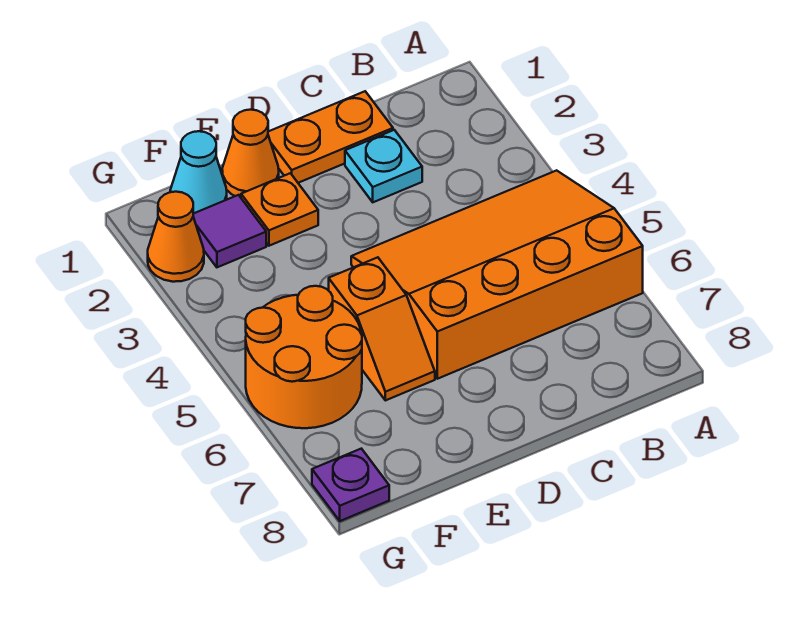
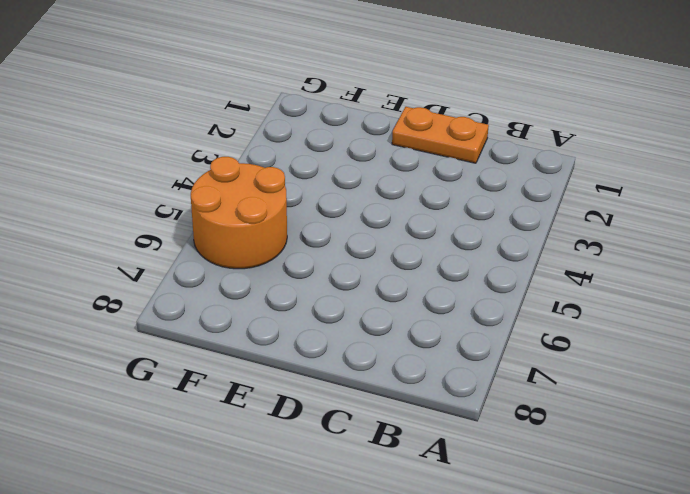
none -> orange 3x4 slope [351,170,643,379]
none -> cyan 1x1 plate [345,130,422,202]

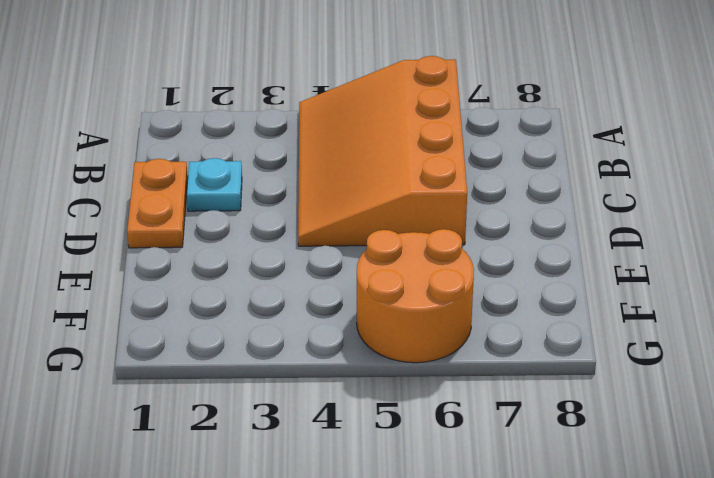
none -> orange 1x1 cone [222,110,279,197]
none -> orange 1x1 plate [241,173,318,246]

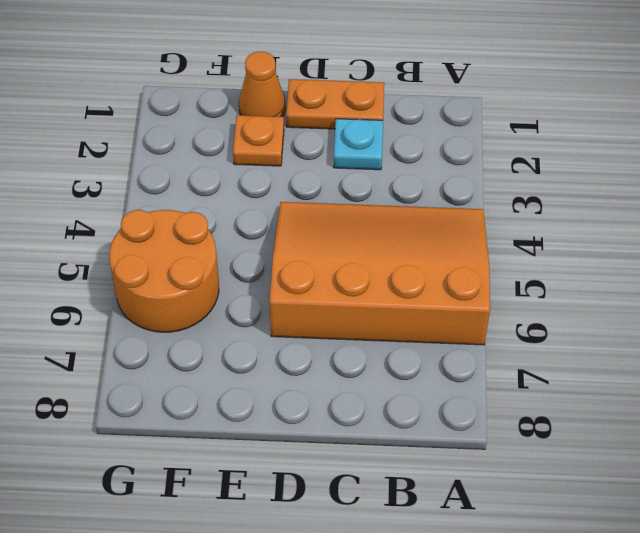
none -> orange 1x2 slope [329,257,435,400]
none -> cyan 1x1 cone [170,131,227,214]

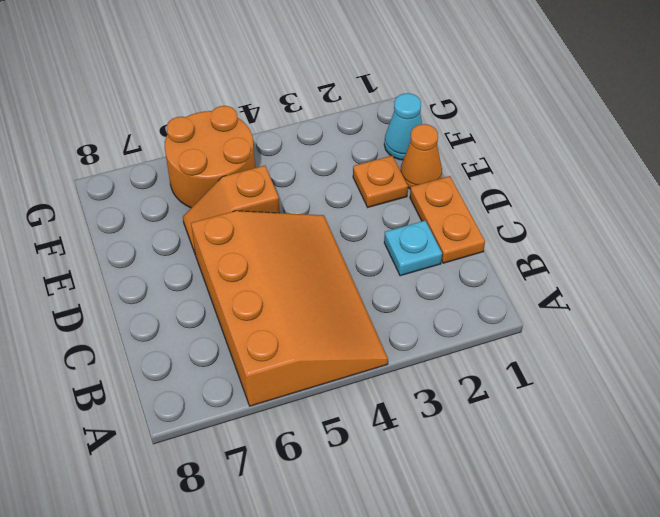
none -> purple 1x1 tile [193,195,266,267]
none -> orange 1x1 cone [148,192,204,282]

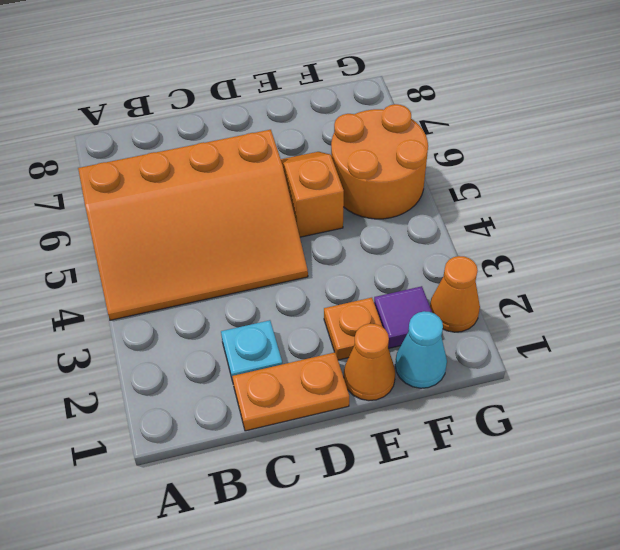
none -> purple 1x1 plate [312,449,389,521]

